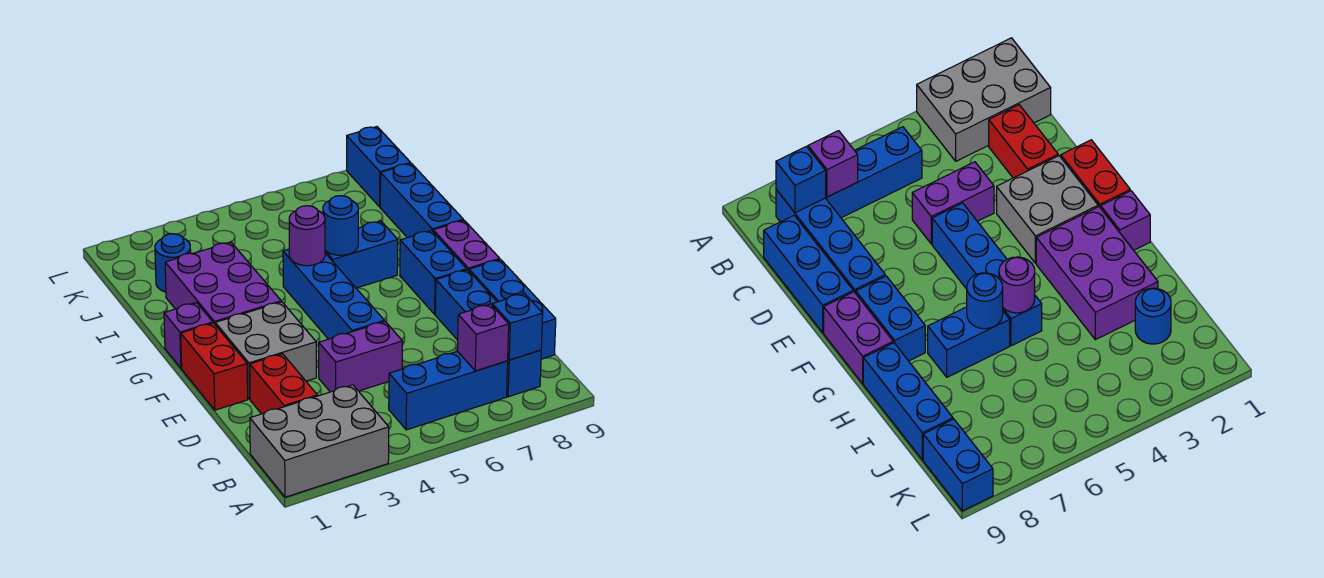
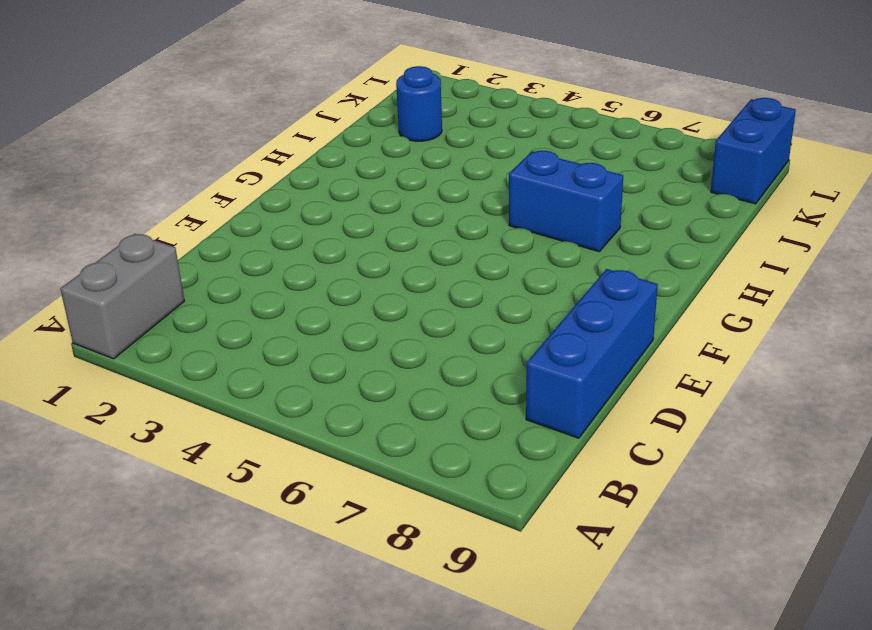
grey 1x2 brick [60,234,184,359] -> grey 2x3 brick [250,385,389,497]
none -> blue 1x3 brick [389,351,508,430]
none -> blue 1x4 brick [435,270,541,397]
none -> red 1x2 brick [250,354,317,414]

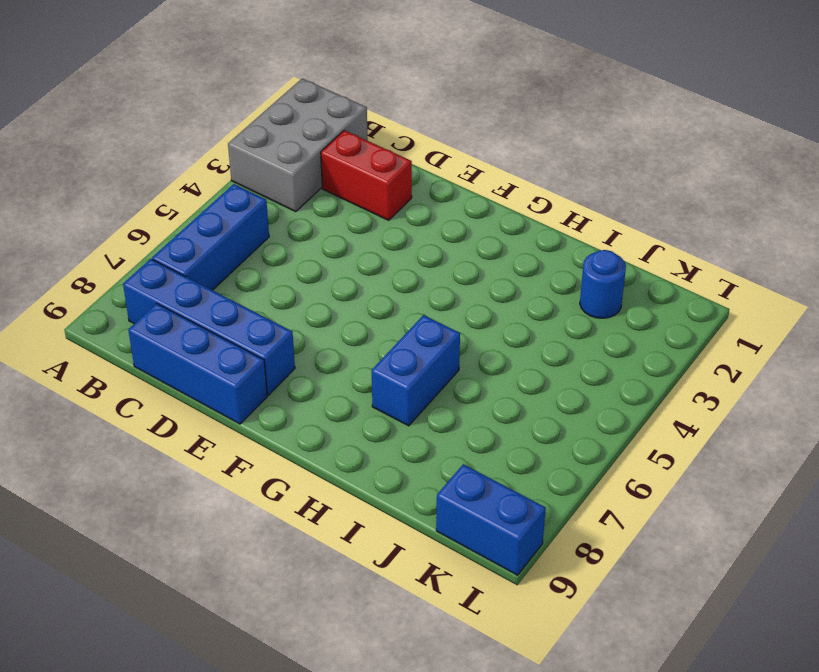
none -> purple 1x2 brick [319,321,403,392]
none -> red 1x2 brick [181,323,248,410]
none -> grey 2x2 brick [215,302,316,399]

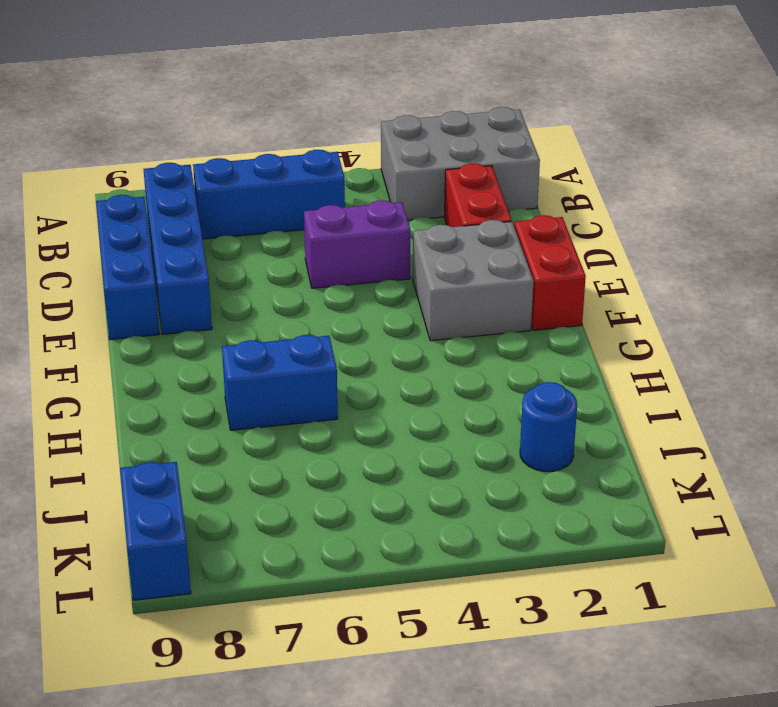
none -> blue 1x4 brick [283,249,384,339]
none -> blue 1x2 brick [400,230,467,314]
none -> purple 1x2 brick [433,220,500,271]

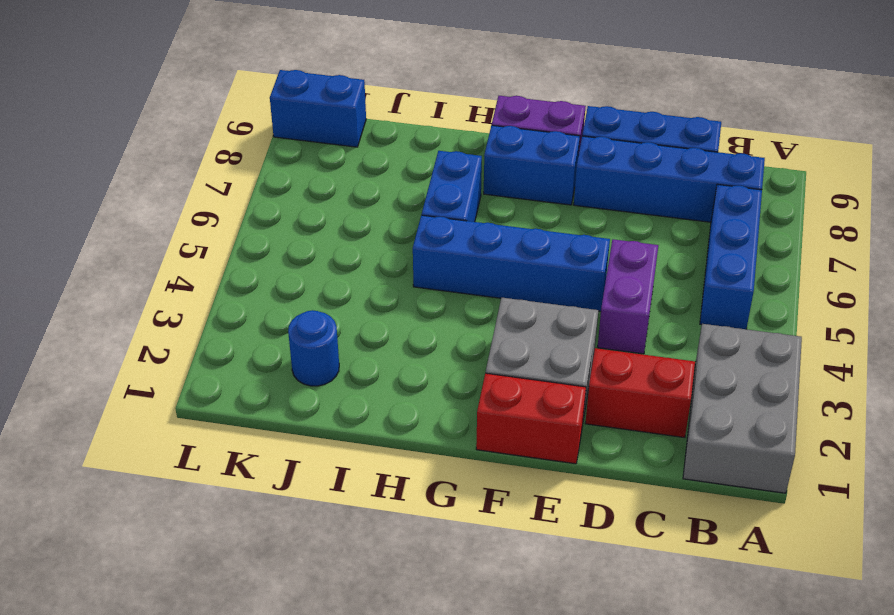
none -> purple 1x1 brick [164,303,213,368]
none -> purple 2x3 brick [165,242,281,324]
none -> blue 1x3 brick [380,163,463,238]

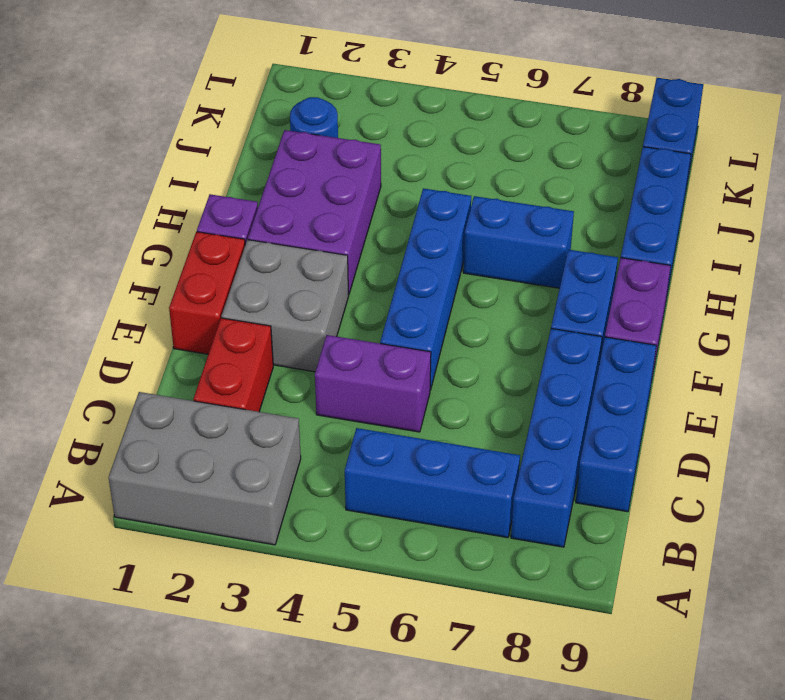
none -> purple 1x1 brick [457,304,509,371]
none -> blue 1x1 brick [492,293,543,360]
none -> purple 1x1 round brick [289,206,325,266]

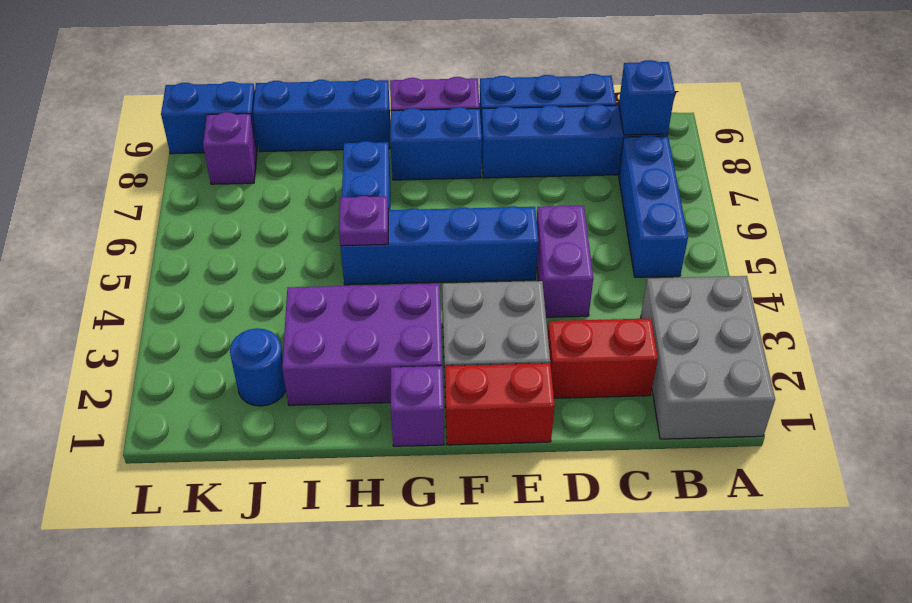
purple 1x1 plate [339,196,388,246] -> purple 1x1 round brick [289,206,325,266]
purple 1x1 brick [203,112,257,184] -> purple 1x1 brick moved to [457,304,509,371]
none -> blue 1x1 round brick [323,196,358,255]

